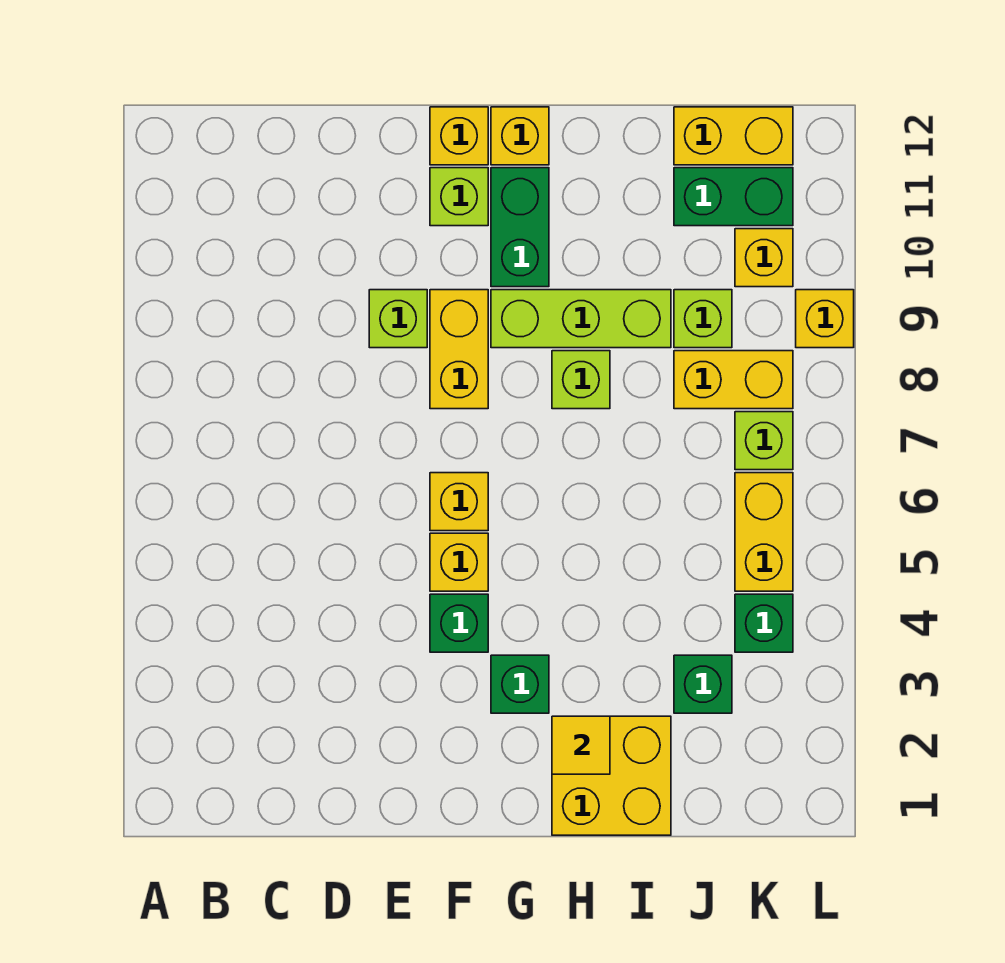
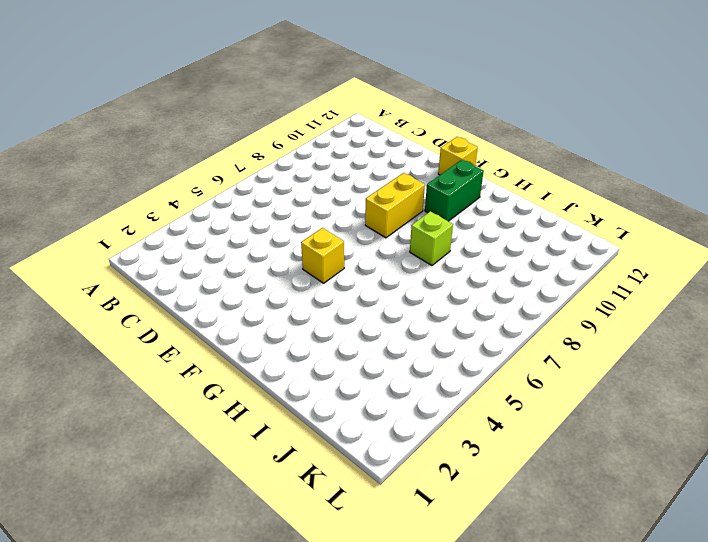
none -> lime 1x1 brick [369,290,427,348]
none -> green 1x1 brick [430,594,488,652]
none -> yellow 1x1 brick [430,473,488,531]

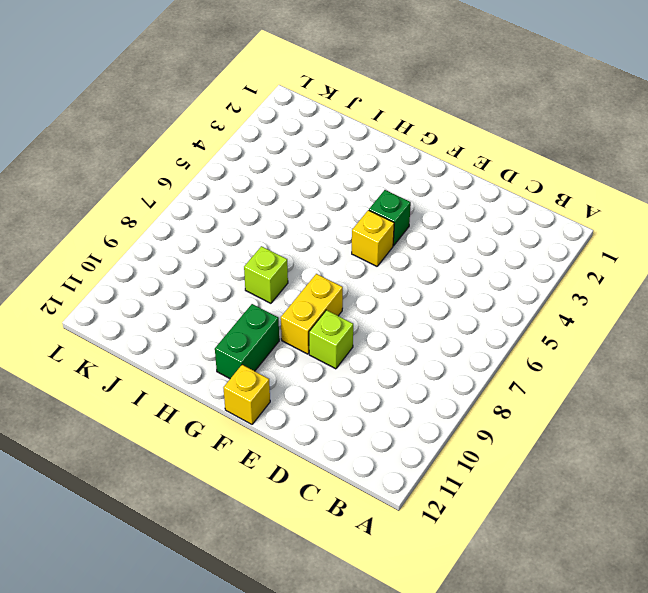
none -> yellow 1x1 brick [430,473,488,531]
none -> lime 1x1 brick [430,168,488,226]
none -> green 1x1 brick [491,655,549,713]

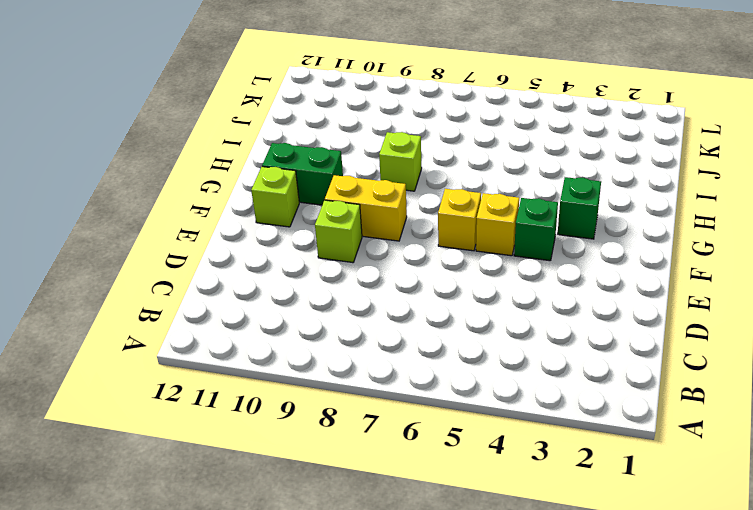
none -> yellow 1x1 brick [430,107,488,165]
none -> lime 1x3 brick [491,290,671,348]
none -> yellow 1x1 brick [491,107,549,165]

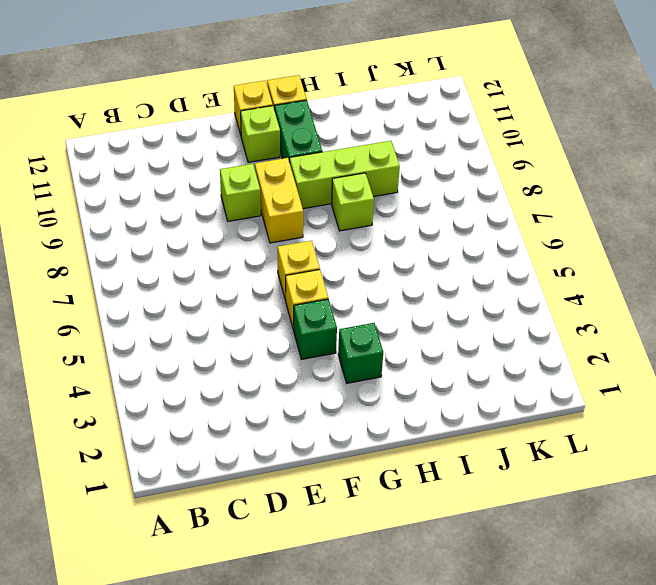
none -> yellow 2x2 brick [552,716,671,835]
none -> green 1x1 brick [674,655,732,713]
none -> yellow 1x2 brick [674,351,793,409]

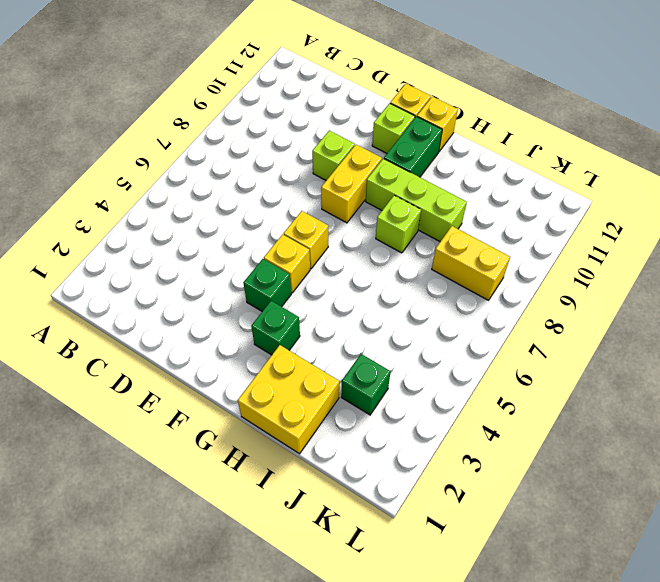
none -> lime 1x1 brick [674,290,732,348]
none -> green 1x2 brick [674,168,793,226]
none -> yellow 1x2 brick [674,107,793,165]

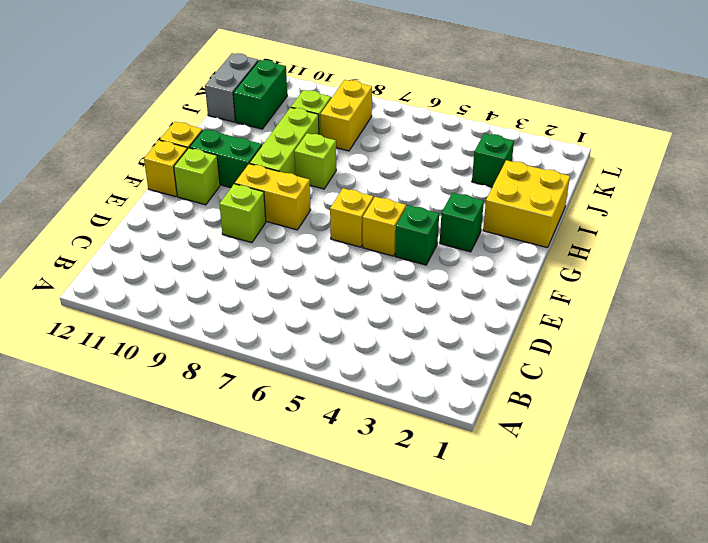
grey 1x2 brick [205,53,258,122] -> yellow 1x2 brick [674,107,793,165]
none -> green 1x1 brick [735,594,793,652]
none -> yellow 1x2 brick [735,473,793,591]
none -> lime 1x1 brick [735,412,793,470]

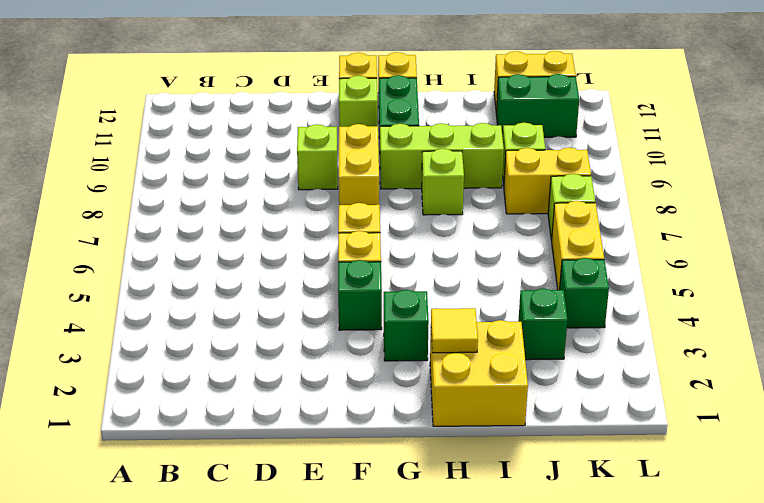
none -> yellow 1x1 brick [735,229,793,287]
none -> yellow 1x1 brick [796,290,854,348]

